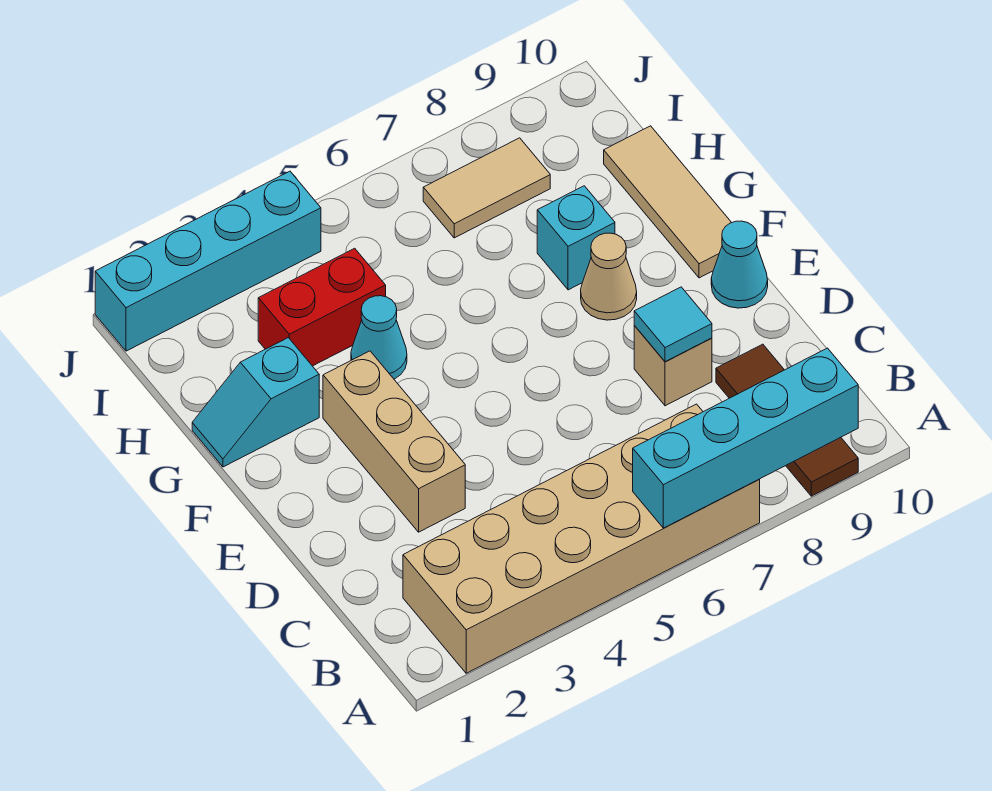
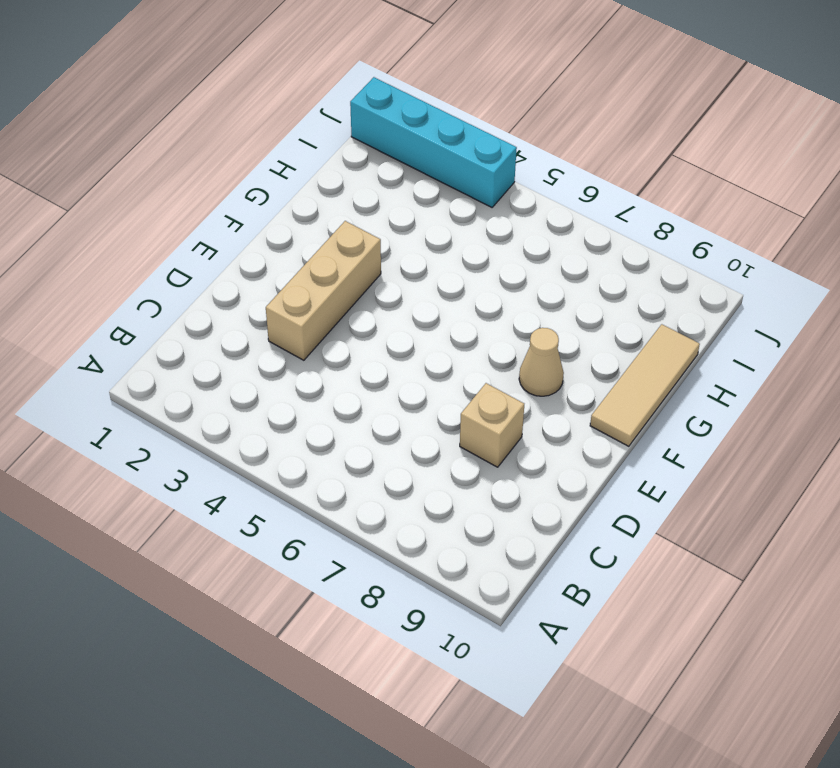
none -> tan 2x6 brick [403,404,760,673]
none -> brown 1x3 tile [716,344,858,496]
none -> cyan 1x1 cone [711,221,768,308]

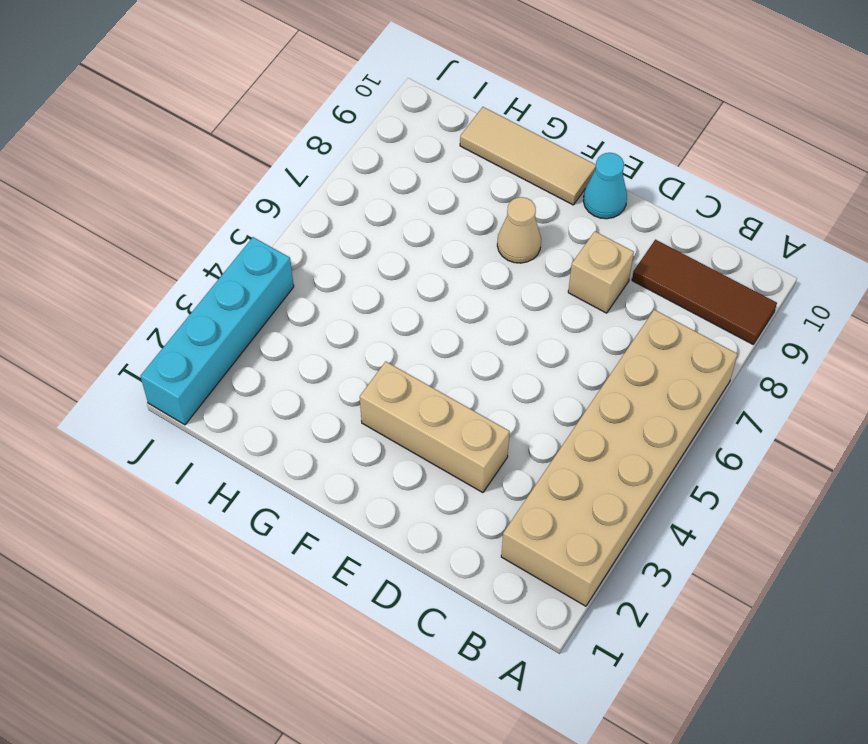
none -> cyan 1x2 slope [192,338,319,467]
none -> cyan 1x1 cone [351,296,407,379]
none -> cyan 1x1 brick [537,186,615,290]

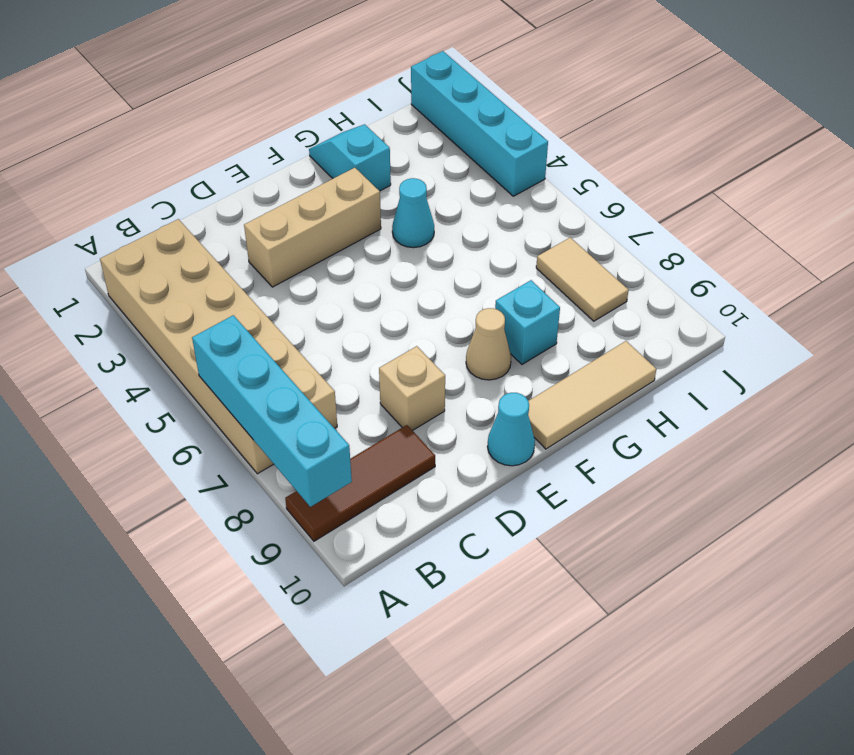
none -> red 1x2 brick [258,248,386,366]
none -> cyan 1x1 tile [634,287,712,362]

